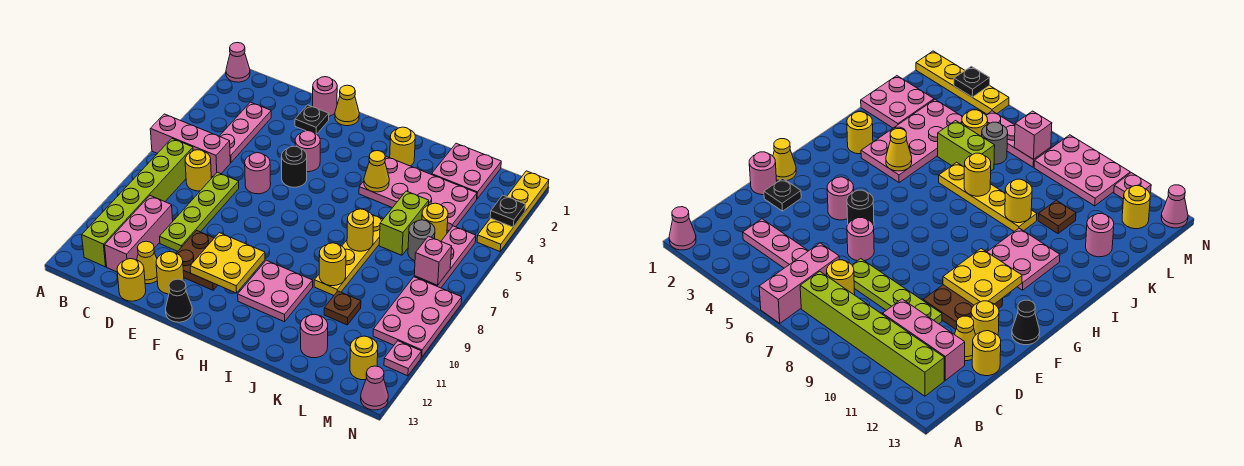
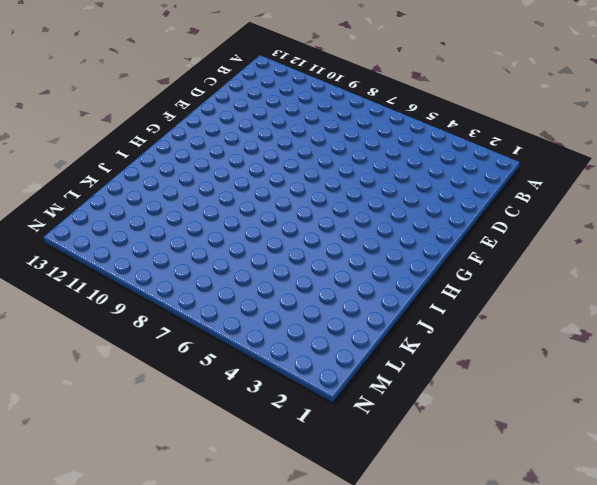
none -> pink 1x1 cone [226,43,250,82]
none -> pink 1x3 brick [150,114,230,177]
none -> lime 1x6 brick [82,139,193,267]
none -> pink 1x3 plate [219,102,271,163]

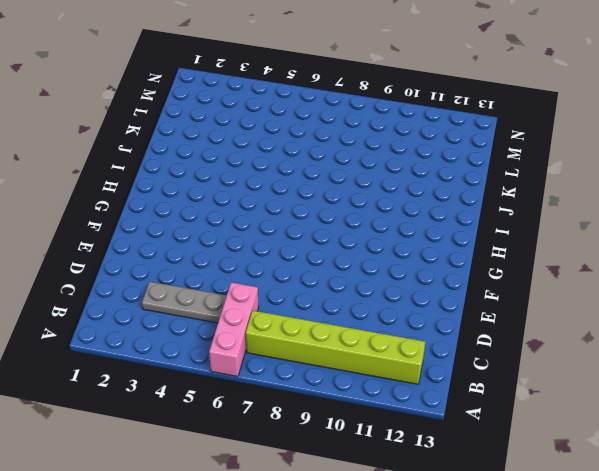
grey 1x3 plate [142,282,227,323] -> pink 1x3 plate [219,102,271,163]
none -> pink 1x1 cone [226,43,250,82]
none -> yellow 1x1 round brick [185,150,211,191]
none -> pink 1x3 brick [105,196,173,272]
none -> lime 1x4 plate [160,172,239,251]

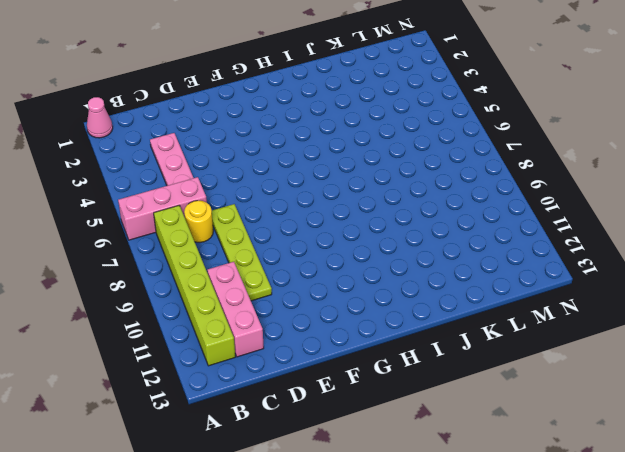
none -> yellow 1x1 cone [137,241,157,284]
none -> yellow 1x1 round brick [117,259,146,301]
none -> pink 1x1 round brick [313,77,337,116]
none -> black 1x1 plate [295,105,329,134]

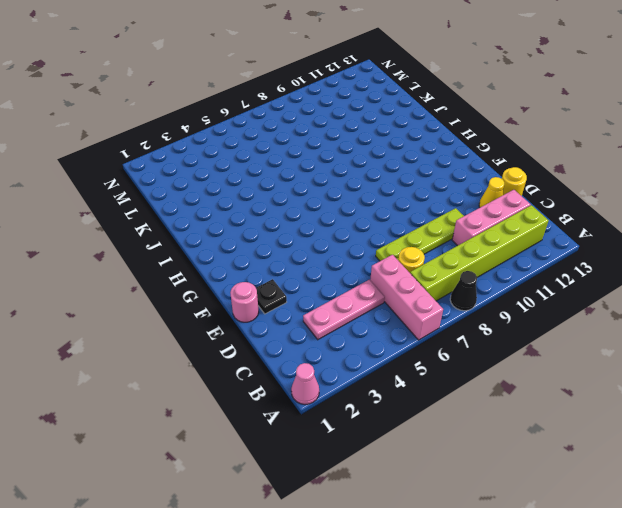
black 1x1 cone [450,271,477,311] -> black 1x1 cone moved to [166,279,192,322]
none -> pink 1x1 round brick [245,153,271,194]
none -> brown 2x2 plate [177,230,218,290]
none -> yellow 1x1 round brick [156,252,184,294]
none -> yellow 1x1 cone [335,85,359,126]

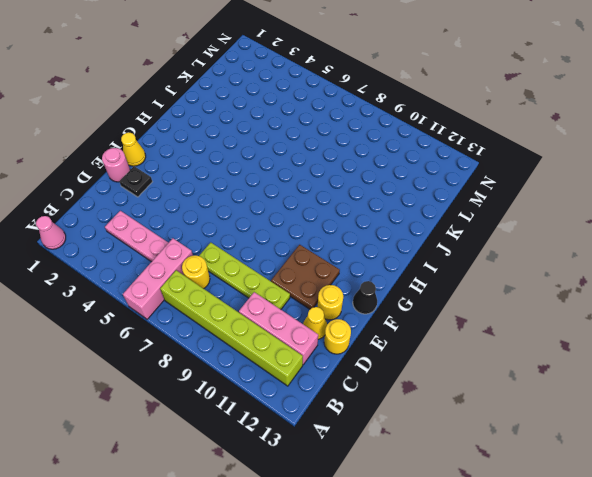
none -> pink 1x1 round brick [245,153,271,194]
none -> pink 1x1 round brick [295,131,320,172]
none -> black 1x1 round brick [281,146,307,187]
none -> pink 2x2 plate [238,260,313,322]

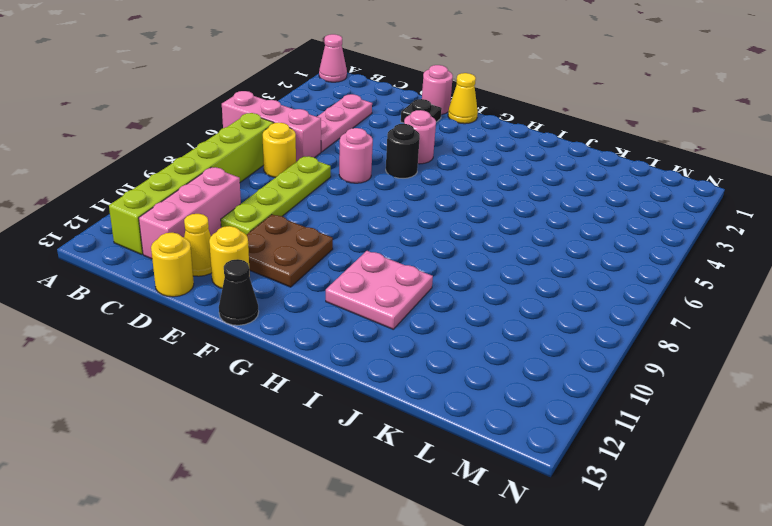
none -> yellow 1x1 round brick [390,127,415,166]
none -> pink 2x4 plate [359,156,477,231]
none -> yellow 1x4 plate [314,215,383,295]
none -> pink 2x2 plate [432,143,501,199]

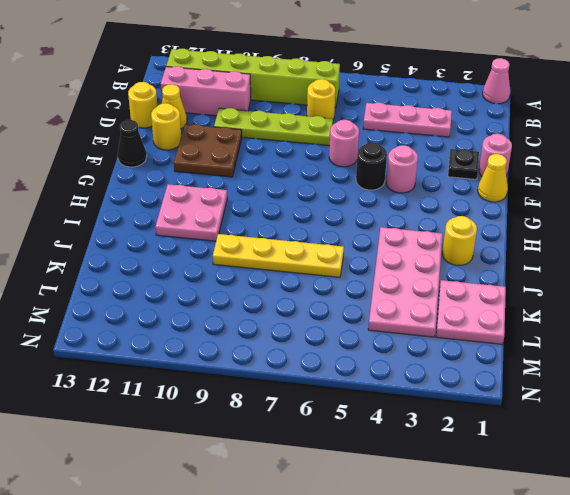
none -> pink 1x3 brick [150,114,230,177]
none -> lime 1x2 brick [379,191,429,255]
none -> brown 1x1 plate [324,291,361,325]
none -> pink 1x1 round brick [300,314,328,358]

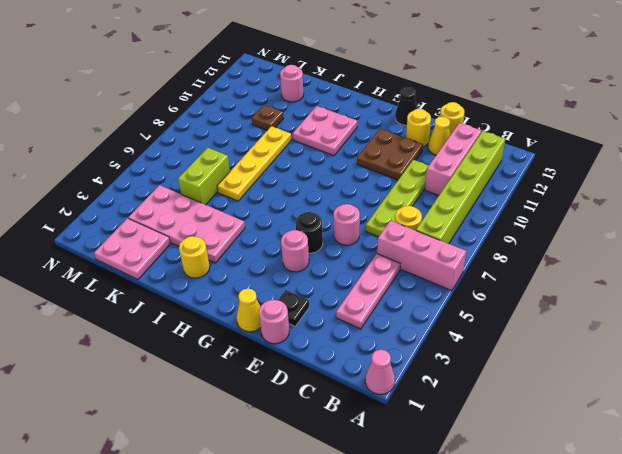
none -> yellow 1x1 round brick [422,203,448,241]
none -> grey 1x1 round brick [408,220,435,261]
none -> pink 1x3 plate [414,226,476,288]
none -> pink 2x3 plate [373,277,462,357]

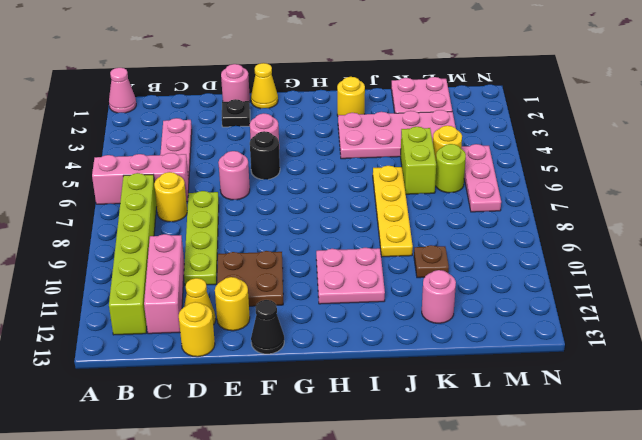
lime 1x1 round brick [435,144,466,193] -> grey 1x1 round brick [408,220,435,261]
none -> pink 2x3 plate [373,277,462,357]
none -> yellow 1x1 round brick [350,336,378,380]
none -> yellow 1x4 plate [477,171,549,251]
none -> pink 1x1 plate [384,341,421,376]

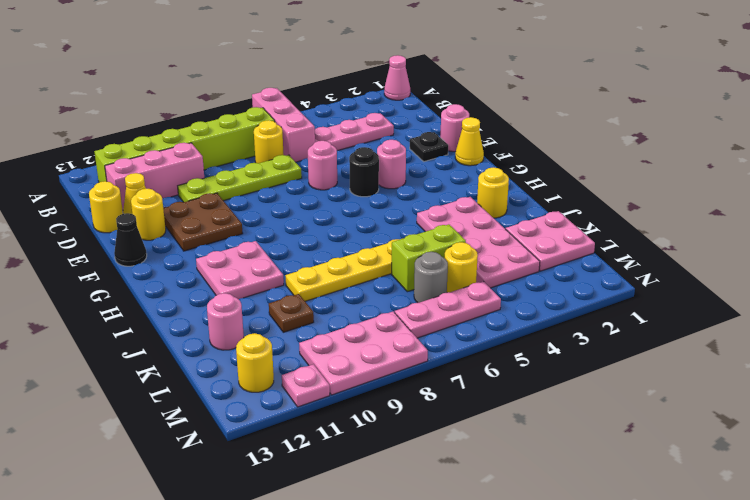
none -> yellow 1x4 plate [477,171,549,251]
none -> pink 1x1 cone [361,366,388,410]
none -> yellow 2x2 plate [190,233,265,293]
none -> yellow 1x1 cone [364,151,389,192]

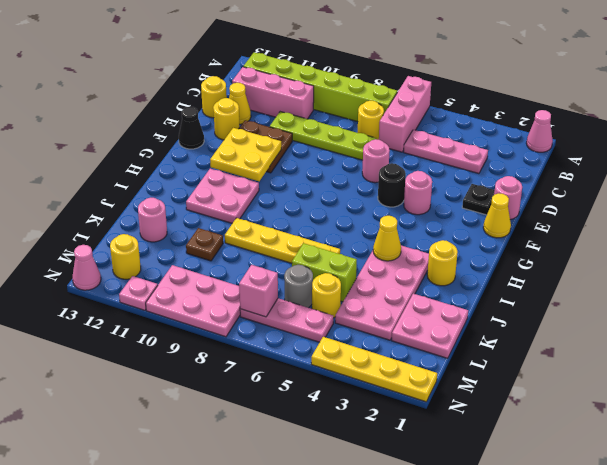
none -> yellow 1x1 round brick [347,209,374,251]
none -> yellow 1x1 round brick [319,243,346,286]
none -> black 1x1 plate [490,195,526,227]

